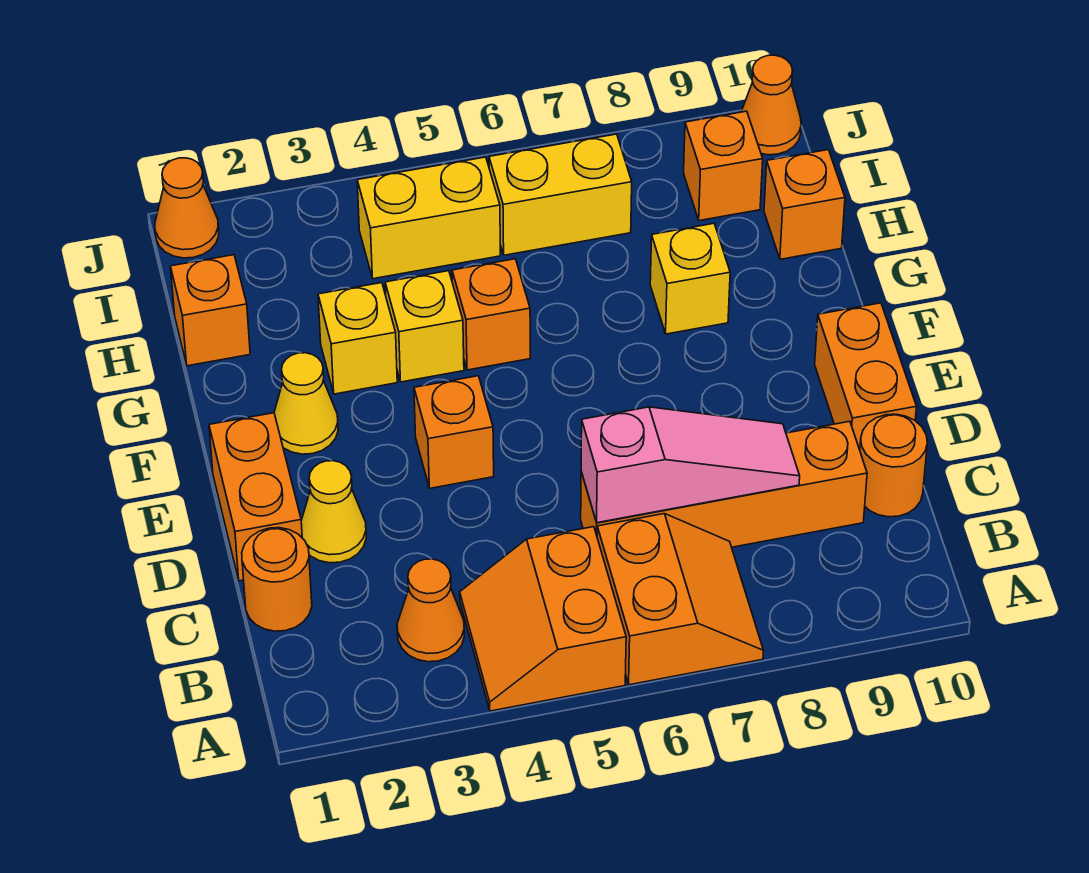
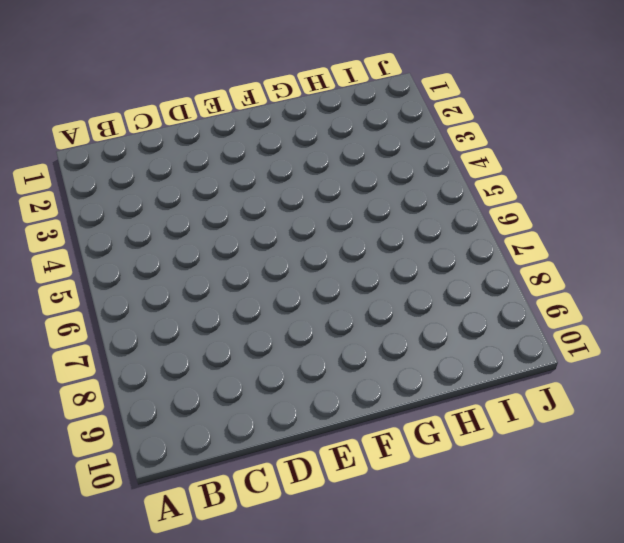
none -> orange 2x2 slope [460,527,626,711]
none -> orange 2x2 slope [597,514,764,685]
none -> orange 1x1 cone [397,559,464,662]

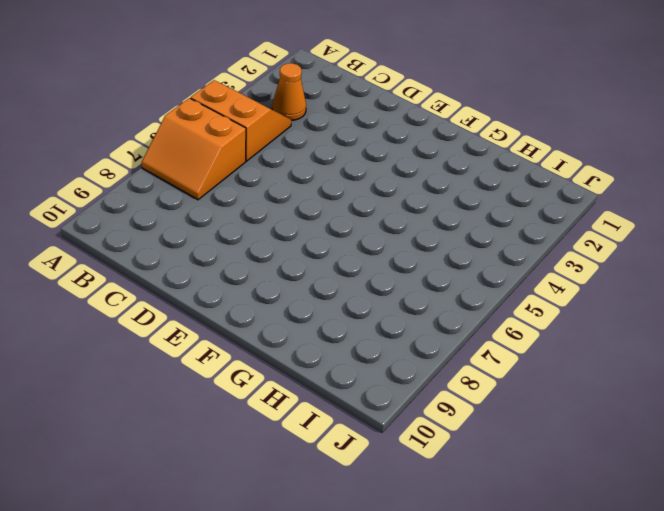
none -> orange 1x1 round brick [242,528,312,631]
none -> orange 1x4 brick [581,421,867,547]
none -> orange 1x1 round brick [860,414,927,517]

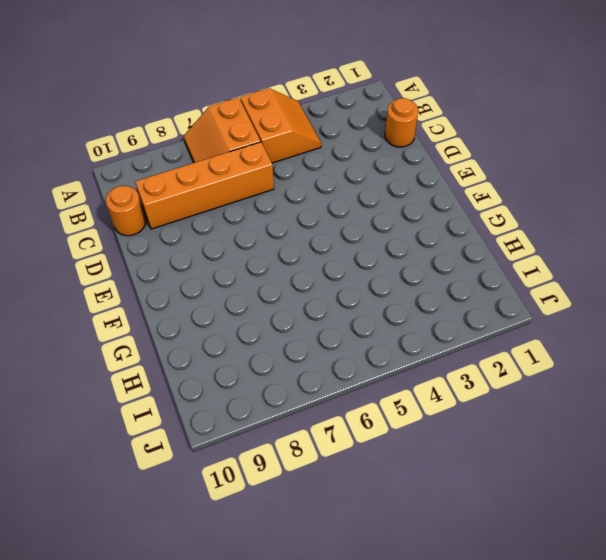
none -> orange 1x1 cone [397,559,464,662]
none -> orange 1x2 brick [209,413,302,581]
none -> yellow 1x1 cone [301,461,366,563]

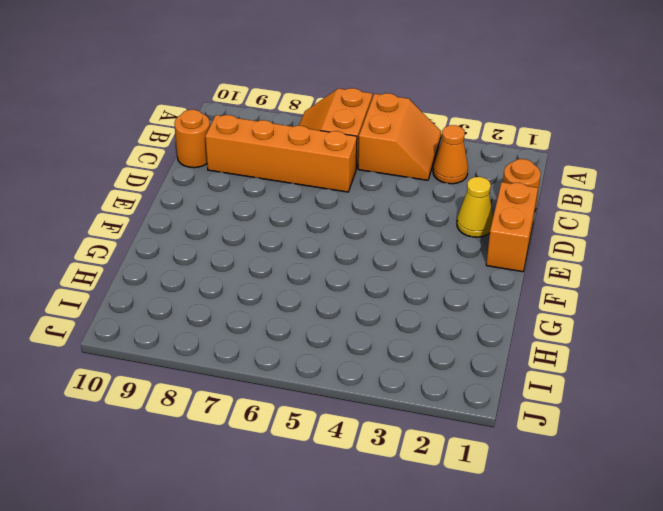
none -> orange 1x2 brick [815,303,917,450]
none -> orange 1x1 brick [414,376,494,488]
none -> yellow 1x1 cone [274,353,338,454]

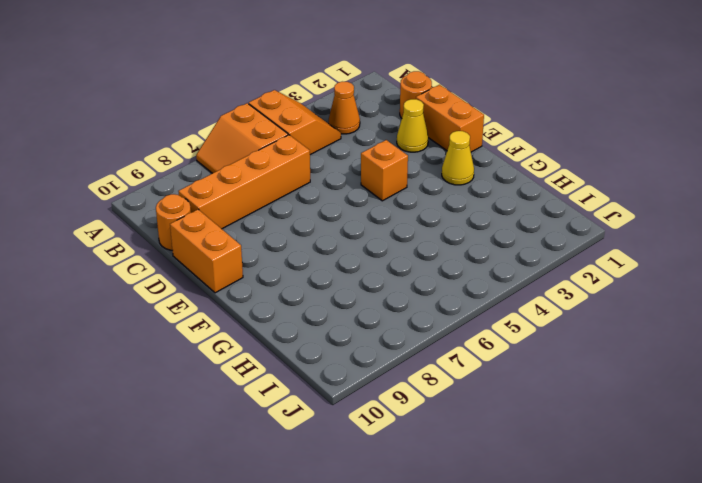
none -> yellow 1x1 brick [318,283,397,394]
none -> yellow 1x1 brick [385,271,464,382]
none -> orange 1x1 brick [452,259,530,370]

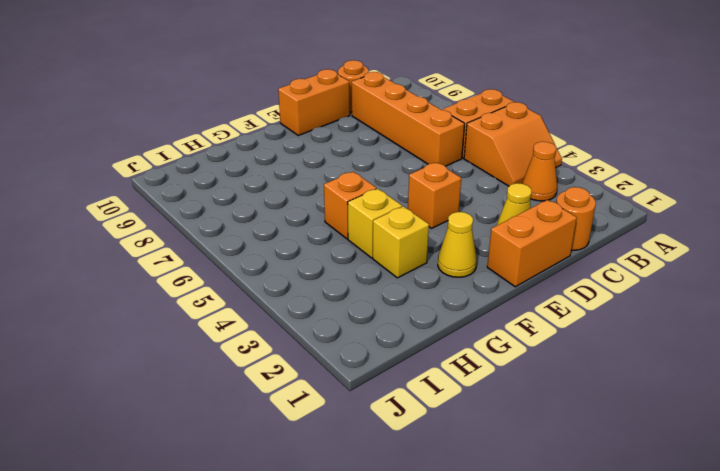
none -> yellow 1x1 brick [650,223,730,334]
none -> orange 1x1 brick [170,255,250,366]
none -> orange 1x1 brick [764,150,845,259]

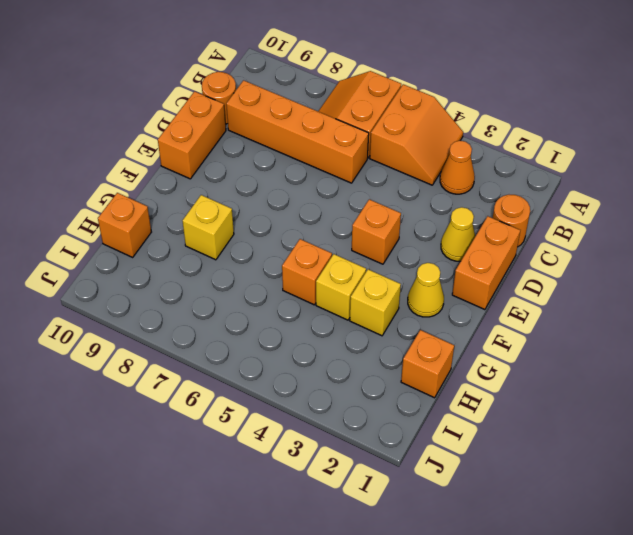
none -> yellow 1x2 brick [357,157,500,279]
none -> yellow 1x2 brick [489,134,632,255]
none -> orange 1x1 brick [684,111,763,221]

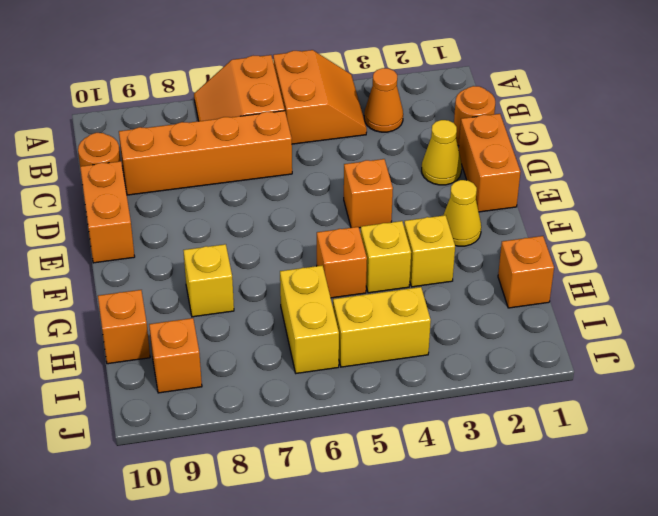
yellow 1x2 brick [280,266,339,373] -> yellow 1x2 brick turned to [489,134,632,255]
none -> orange 1x1 cone [155,158,219,258]
none -> orange 1x1 cone [741,55,801,155]
none -> pink 1x3 slope [581,407,800,523]

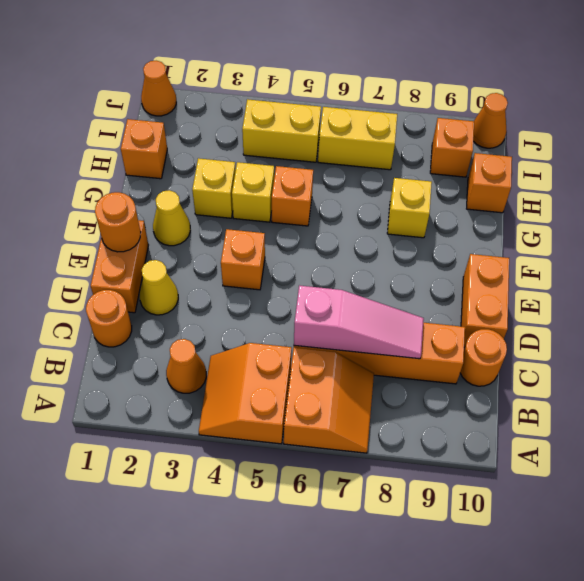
orange 1x1 round brick [95,192,141,252] -> none

